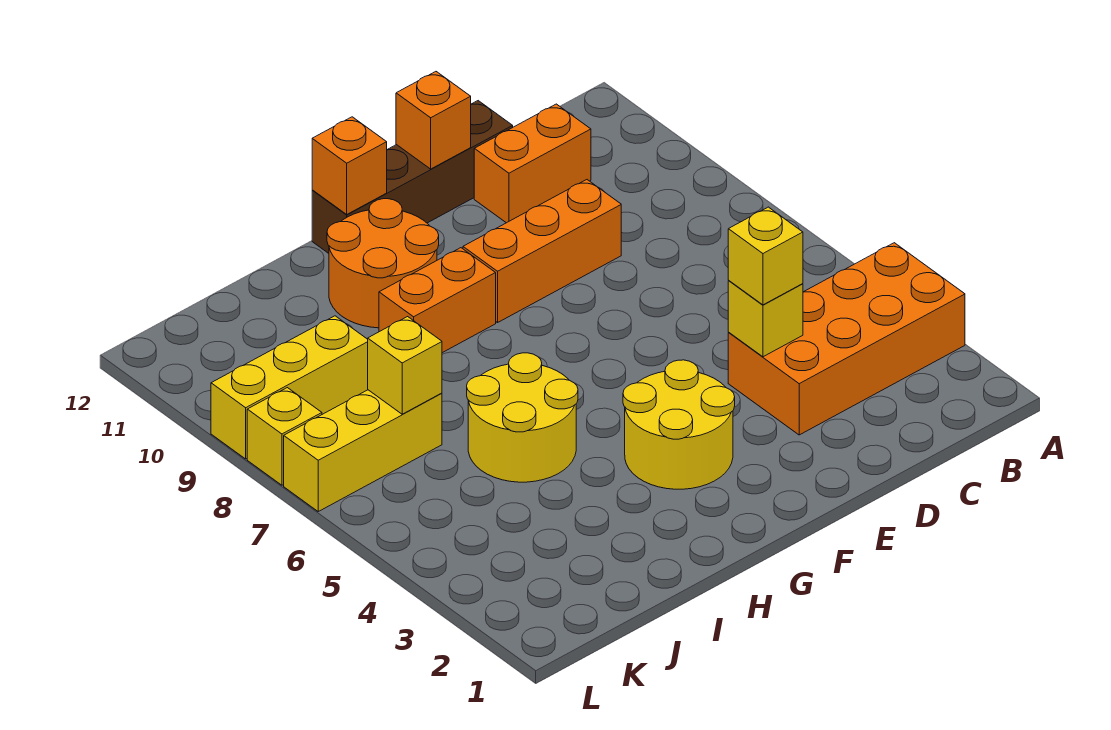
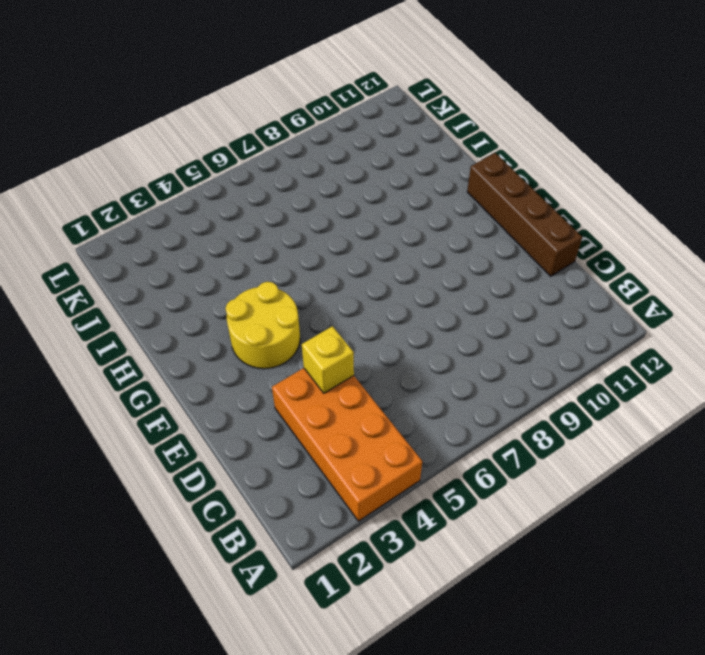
none -> orange 1x2 brick [474,104,591,223]
none -> orange 1x3 brick [463,180,621,323]
none -> orange 1x2 brick [379,248,496,353]

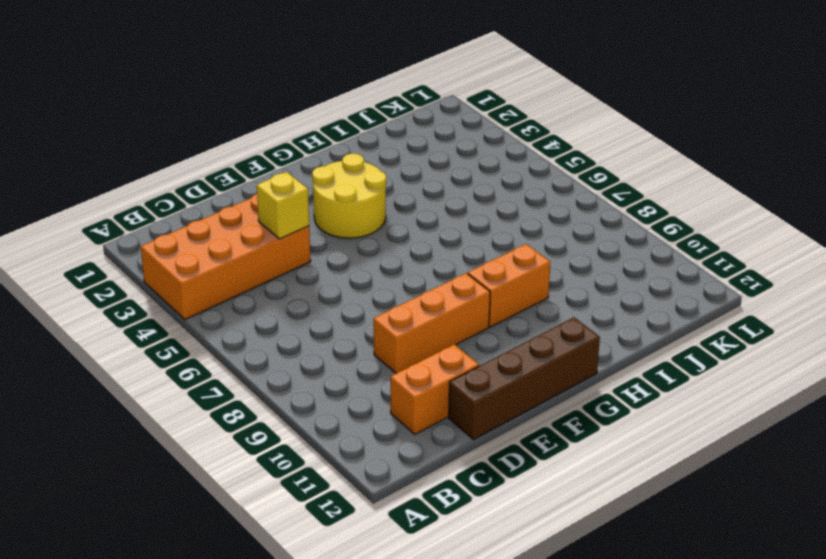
none -> orange 2x2 round brick [327,199,439,328]
none -> yellow 2x2 round brick [467,353,578,482]
none -> yellow 1x3 brick [284,390,442,511]

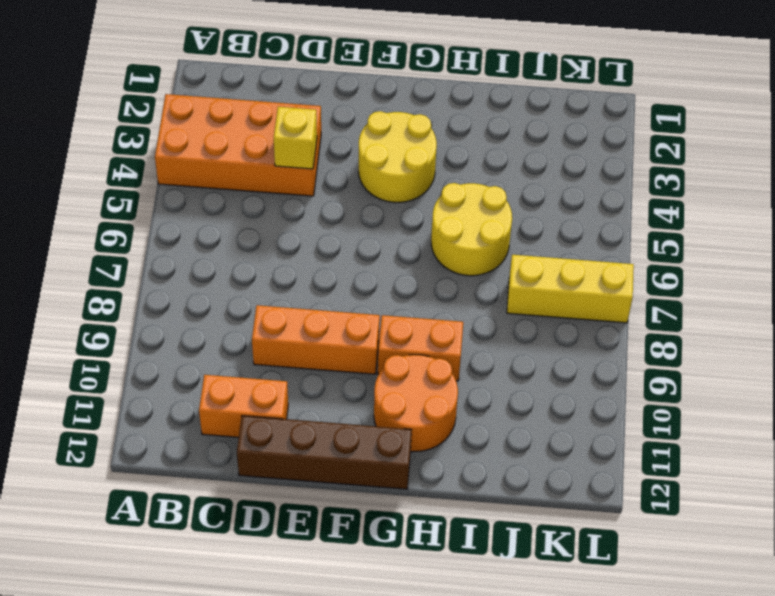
none -> yellow 1x3 brick [211,316,368,459]
none -> yellow 1x1 brick [247,388,322,485]
none -> orange 1x1 brick [396,72,471,169]

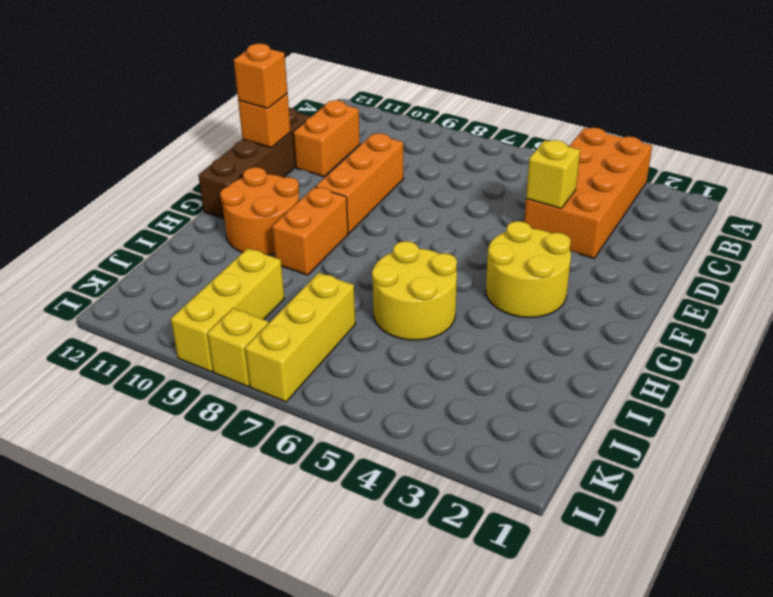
orange 1x1 brick [234,44,288,108] -> orange 1x1 brick moved to [312,117,387,214]
none -> yellow 1x1 brick [368,317,442,414]
none -> yellow 1x1 brick [728,207,803,305]

